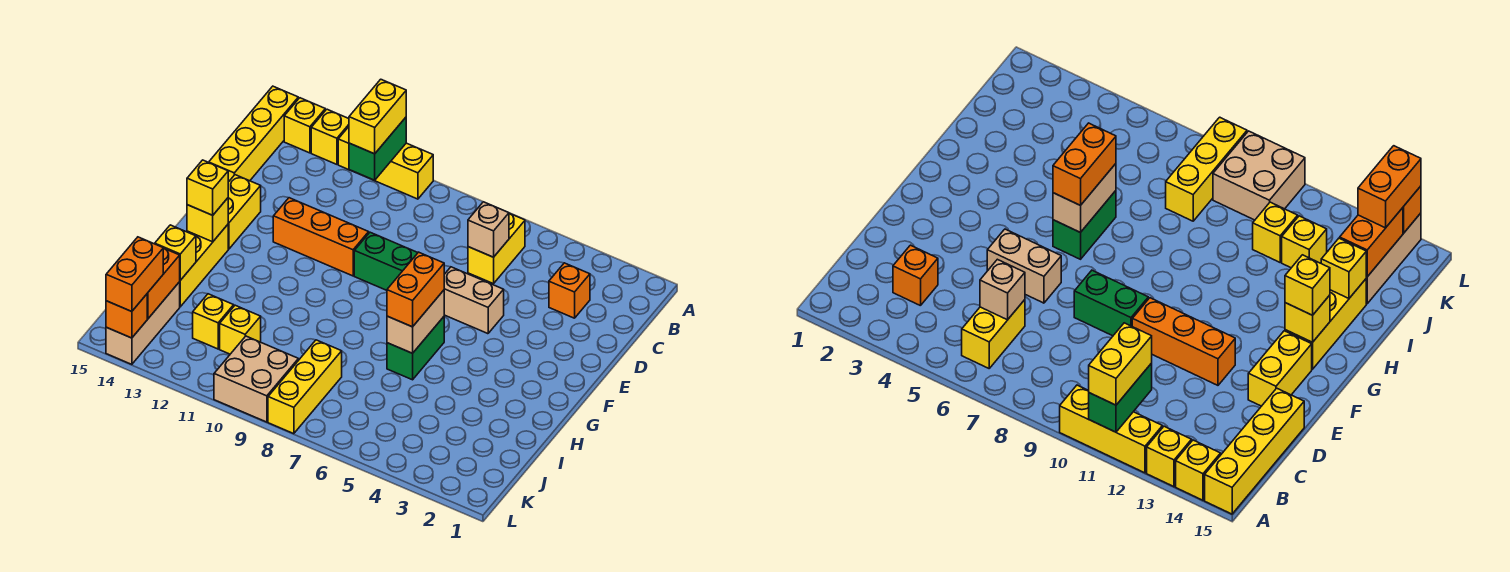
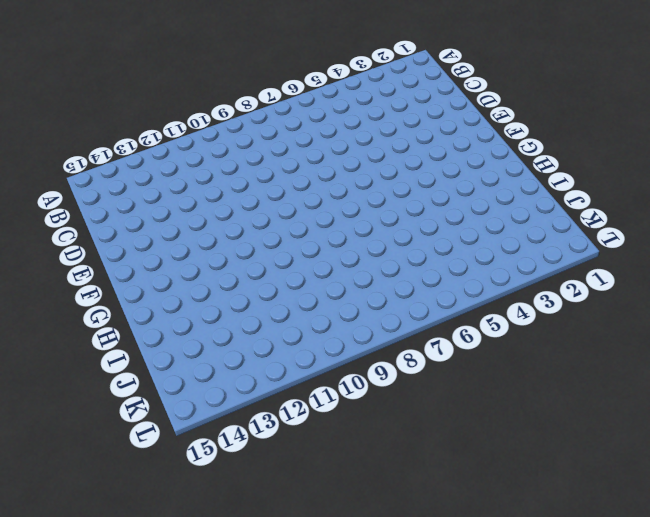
none -> yellow 1x3 brick [338,127,433,199]
none -> yellow 1x1 brick [311,109,349,164]
none -> yellow 1x1 brick [284,98,325,153]

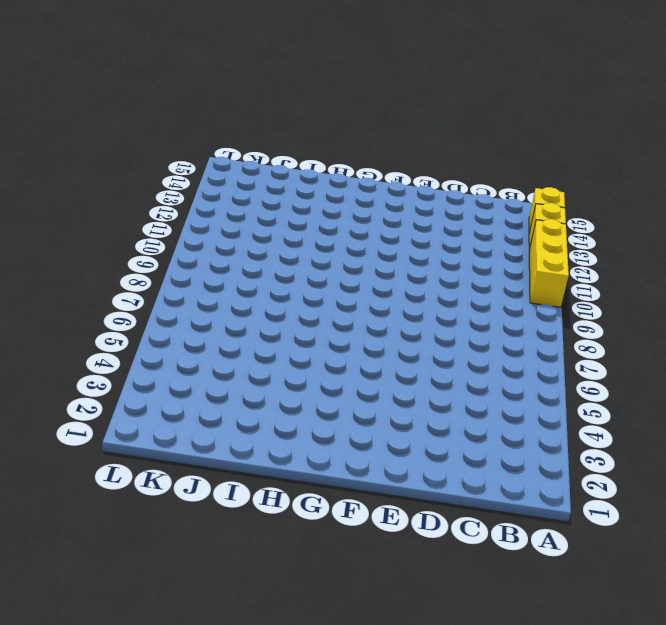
none -> yellow 1x4 brick [209,86,298,182]
none -> yellow 1x2 brick [468,213,525,284]
none -> orange 1x1 brick [549,263,590,318]

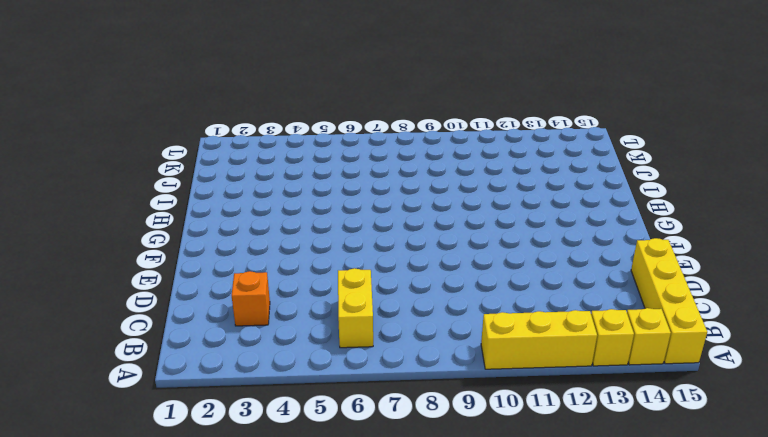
none -> tan 1x2 brick [444,267,504,334]
none -> green 1x2 brick [354,232,418,290]
none -> orange 1x3 brick [273,198,369,276]

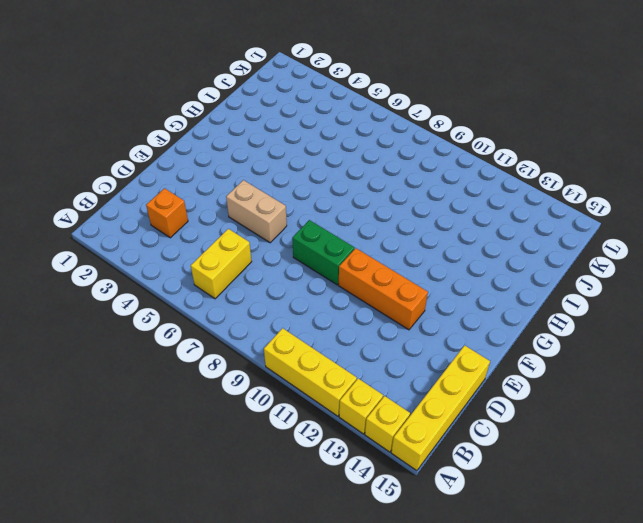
none -> yellow 1x2 brick [228,175,261,249]
none -> green 1x2 brick [387,317,444,380]
none -> yellow 1x3 brick [180,225,228,307]

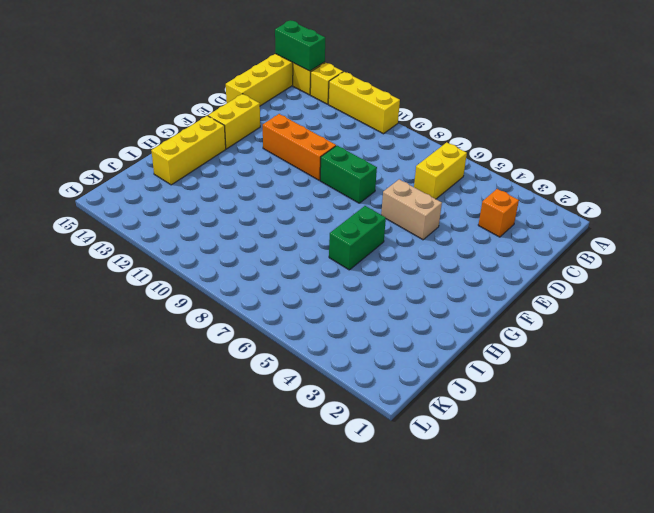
green 1x2 brick [275,21,325,71] -> green 1x2 brick turned to [349,117,406,180]
none -> yellow 1x3 brick [268,340,342,434]
none -> yellow 1x1 brick [220,305,261,354]
none -> yellow 1x1 brick [193,294,234,349]

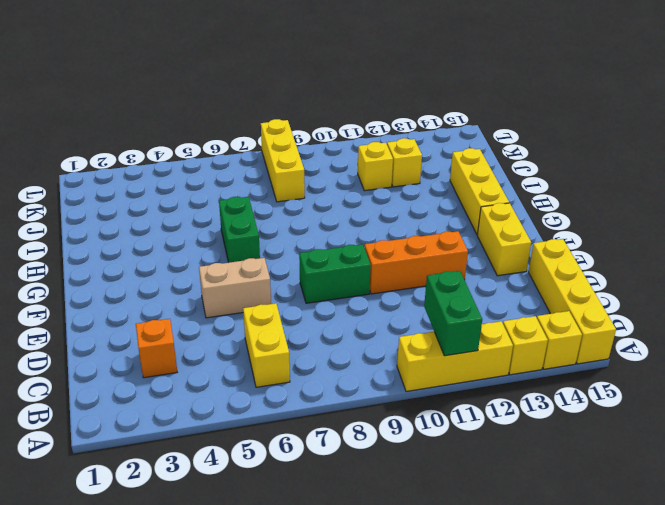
none -> tan 1x3 brick [106,282,180,364]
none -> tan 2x2 brick [214,336,298,422]
none -> tan 1x1 brick [468,202,509,257]

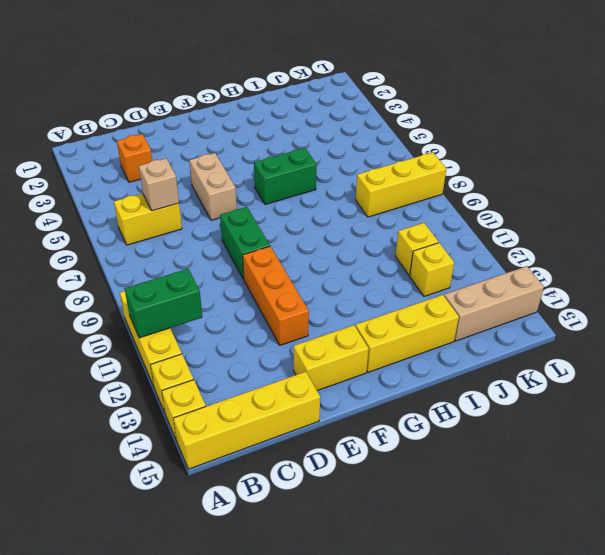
none -> tan 2x2 brick [214,336,298,422]
none -> tan 1x2 brick [387,290,444,353]
none -> yellow 1x1 brick [187,198,228,242]

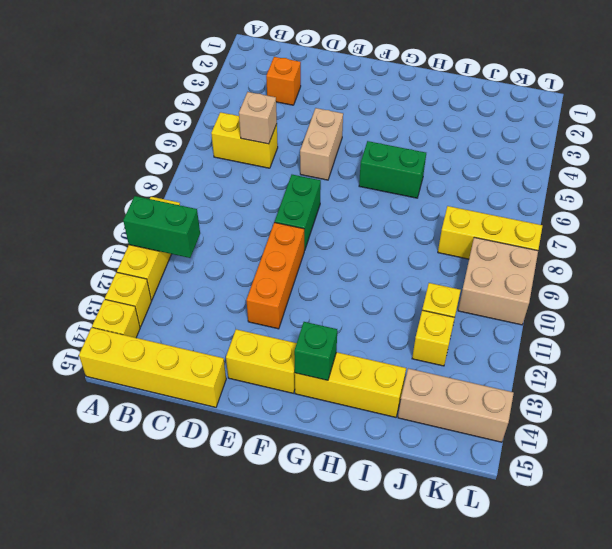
green 1x1 brick [294,322,337,380] -> yellow 1x1 brick [187,198,228,242]
none -> tan 1x2 brick [387,290,444,353]
none -> yellow 1x1 brick [155,225,196,280]
none -> orange 1x2 brick [147,248,180,319]

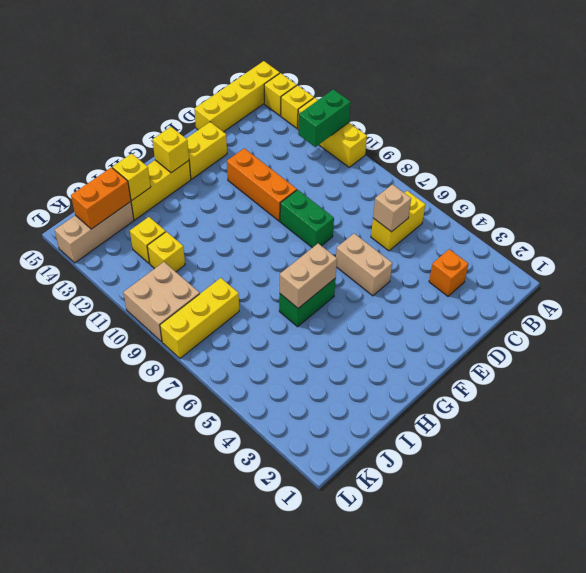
none -> orange 1x1 brick [106,294,147,338]
none -> yellow 1x2 brick [349,79,406,154]
none -> orange 1x2 brick [387,252,444,327]

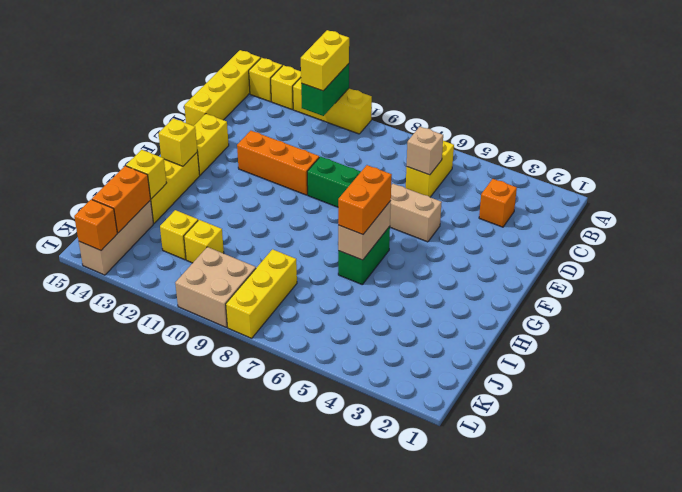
none -> yellow 1x1 brick [187,160,228,215]
none -> orange 1x2 brick [106,237,163,312]

